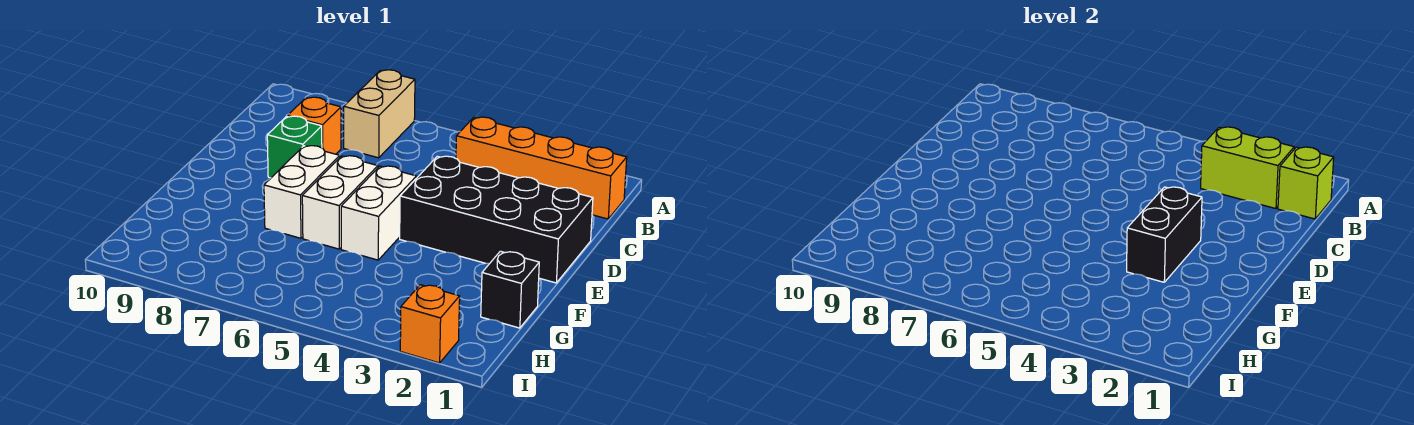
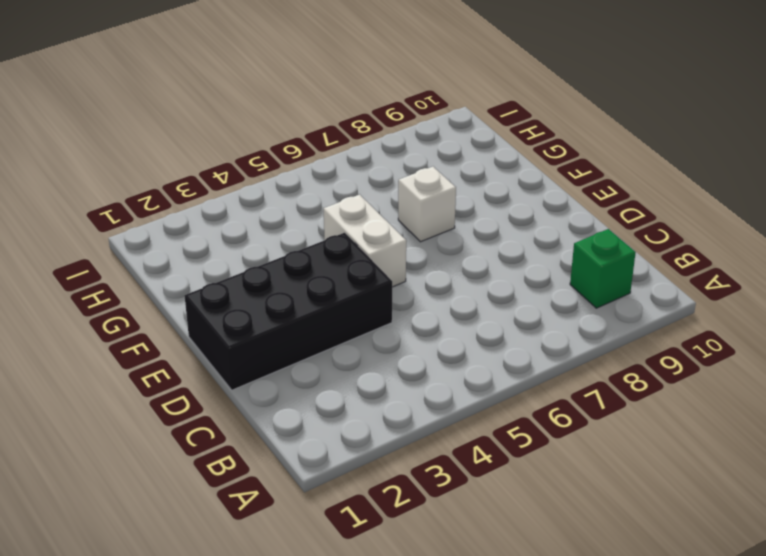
green 1x1 brick [570,229,636,308] -> green 1x1 brick moved to [267,116,322,178]
white 1x1 brick [398,167,456,242] -> white 1x2 brick [264,146,340,238]
none -> tan 1x2 brick [344,70,415,158]
none -> orange 1x4 brick [456,117,627,219]
none -> orange 1x1 brick [287,97,341,154]

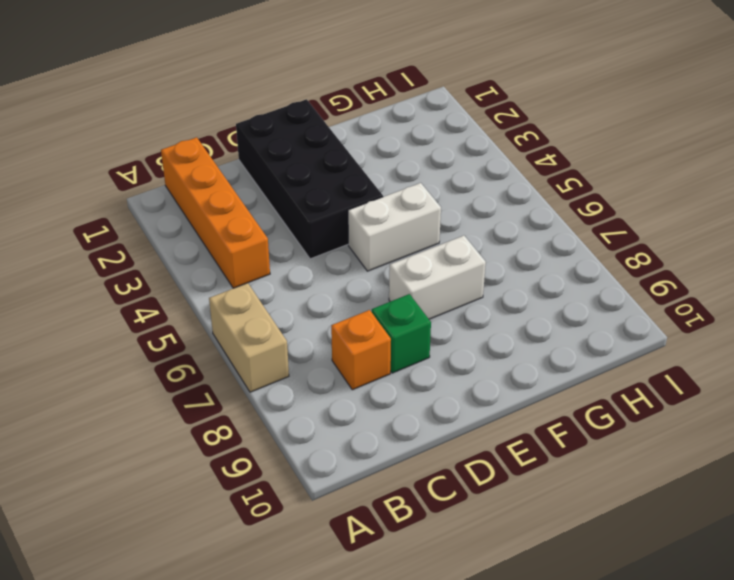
tan 1x2 brick [209,283,289,392] -> tan 1x2 brick turned to [344,70,415,158]
none -> white 1x2 brick [302,156,378,249]
none -> black 1x1 brick [481,251,539,328]
none -> orange 1x1 brick [400,285,460,363]

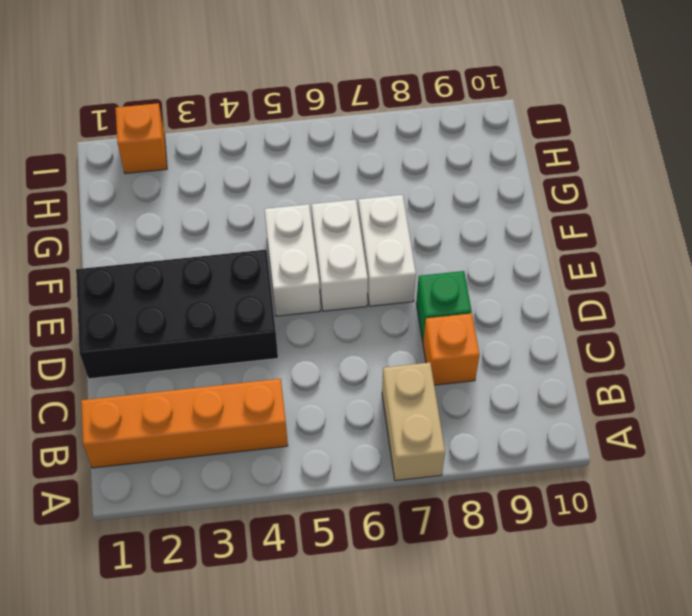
none -> black 1x1 brick [481,251,539,328]
none -> lime 1x1 brick [1278,147,1334,219]
none -> lime 1x2 brick [1201,127,1294,209]

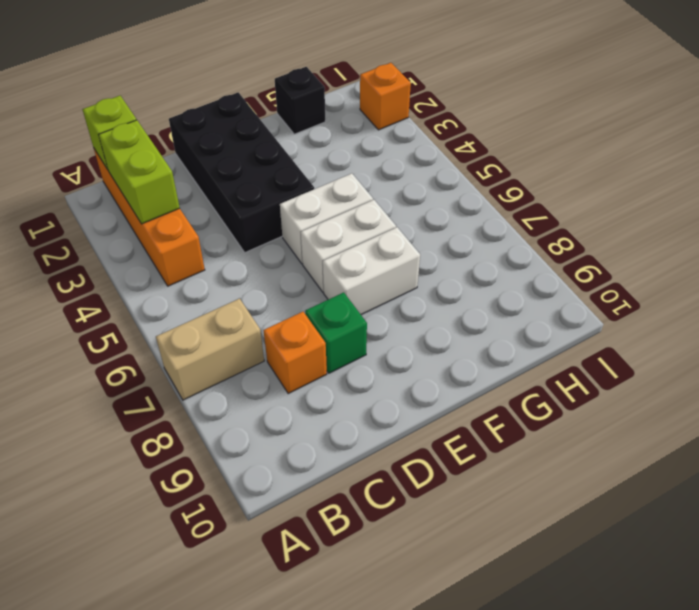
none -> black 1x2 brick [1127,187,1202,282]

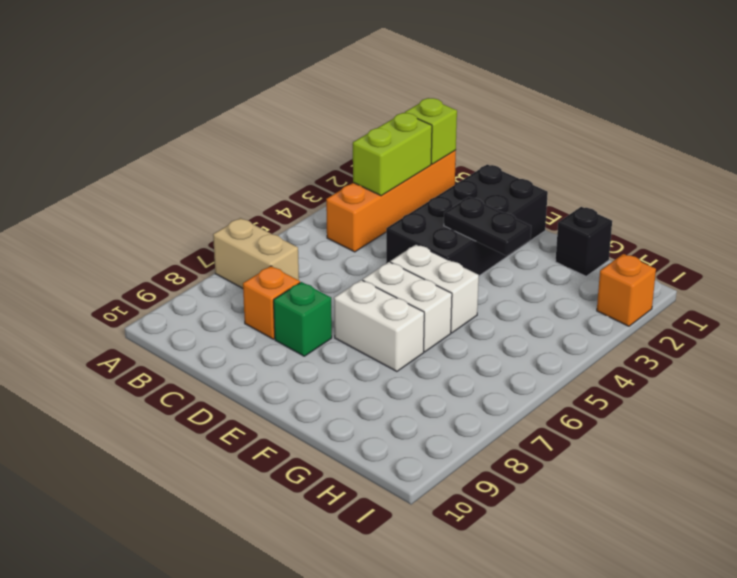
black 1x2 plate [444,197,531,255] -> black 1x2 brick [1127,187,1202,282]

